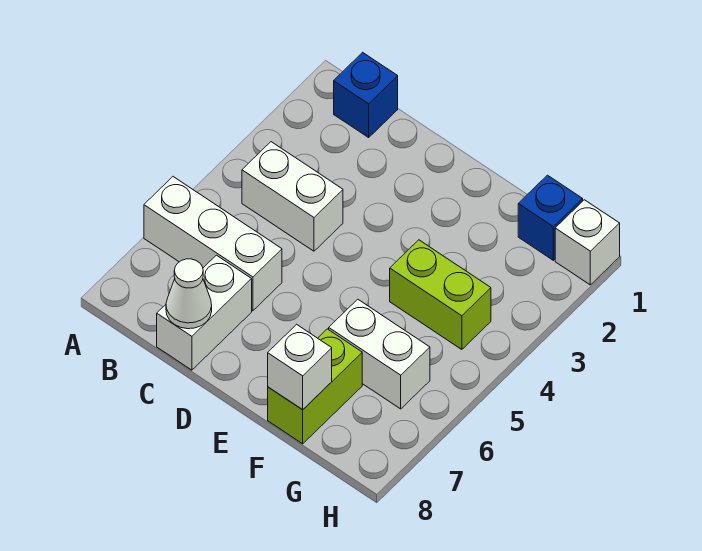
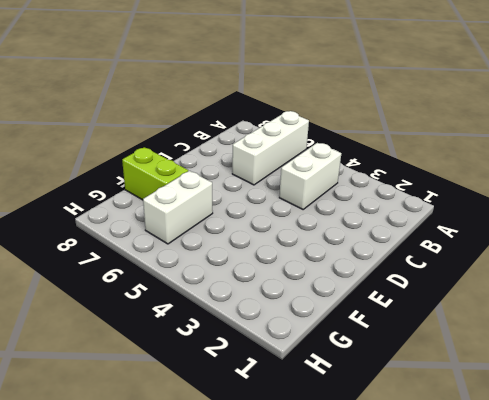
none -> blue 1x1 brick [334,52,398,137]
none -> white 1x2 brick [157,255,252,370]

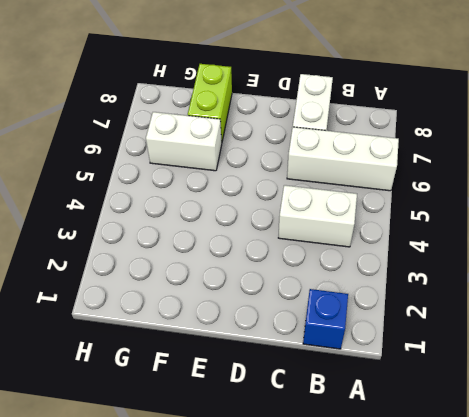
none -> lime 1x2 brick [390,240,491,350]
none -> blue 1x1 brick [518,175,583,260]

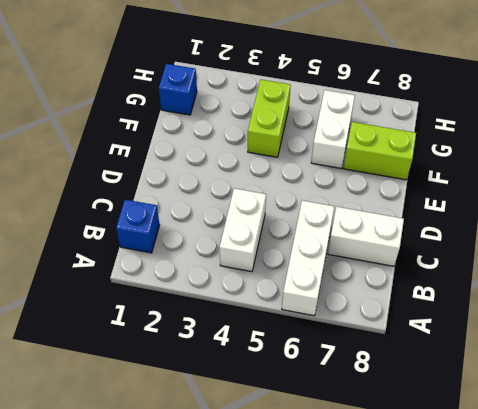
none -> white 1x1 brick [555,200,620,285]
none -> white 1x1 cone [166,259,212,329]

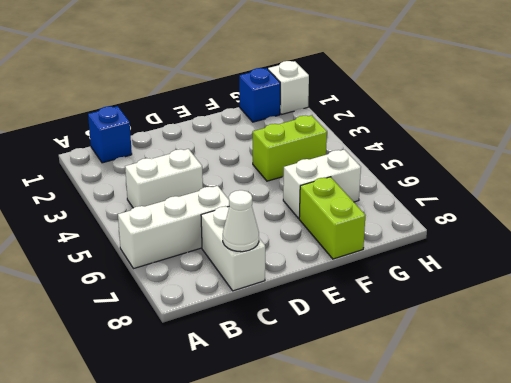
none -> white 1x1 brick [268,324,332,410]

